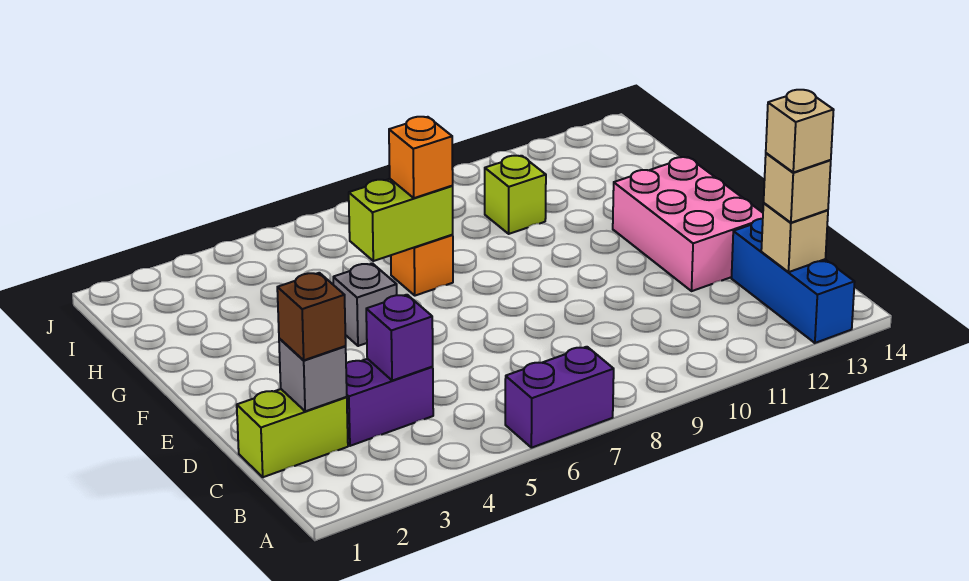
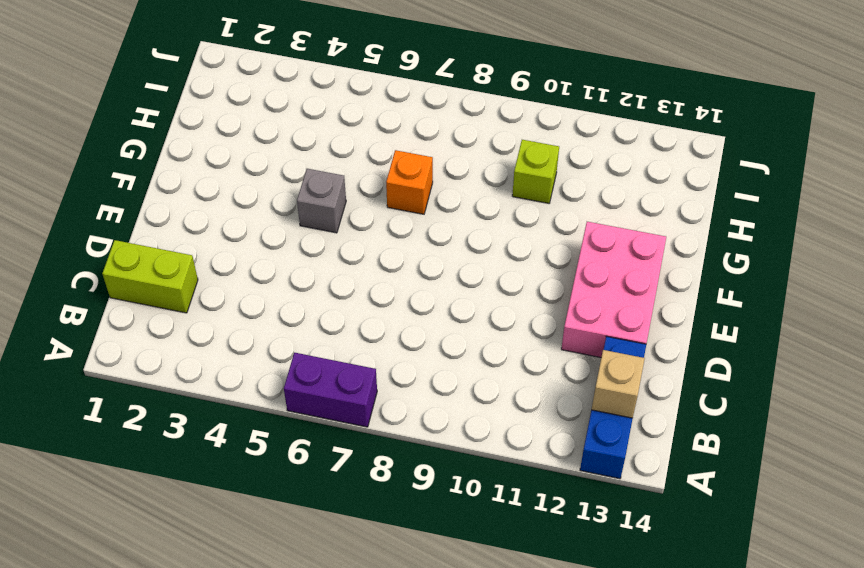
none -> purple 1x2 brick [346,359,433,446]
none -> grey 1x1 brick [279,339,347,411]
none -> purple 1x1 brick [366,295,433,381]

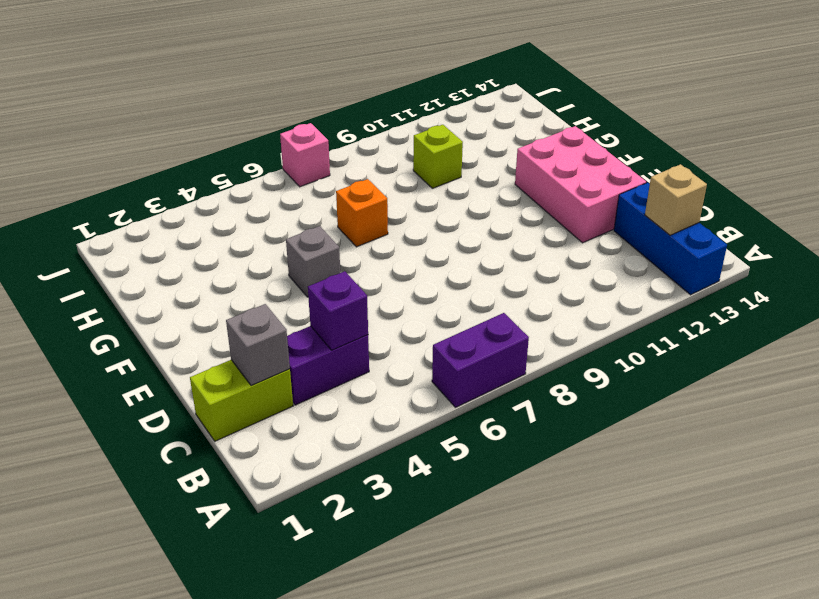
pink 1x1 brick [280,123,330,187] -> none
none -> lime 1x2 brick [349,179,453,261]
none -> tan 1x1 brick [764,153,831,223]
none -> brown 1x1 brick [277,273,346,360]

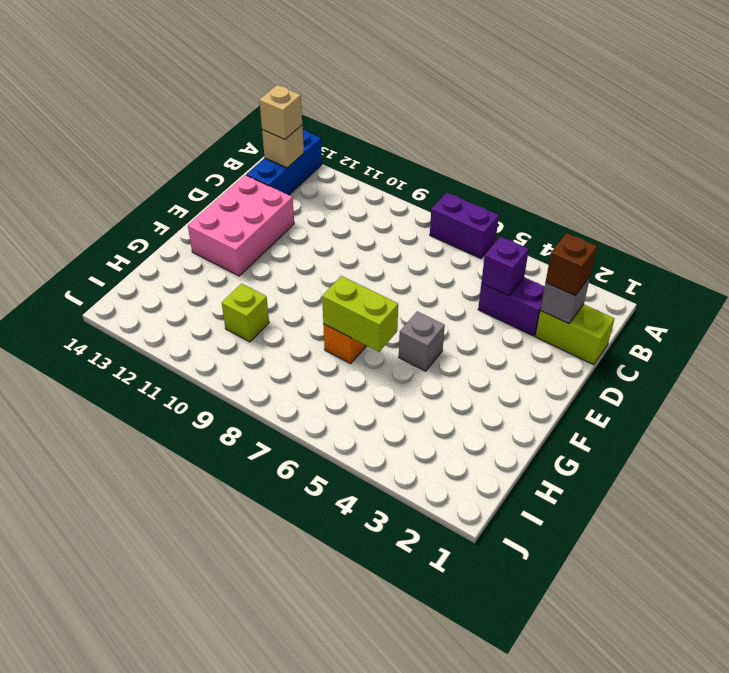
none -> orange 1x1 brick [389,117,453,198]
none -> tan 1x1 brick [766,90,834,172]

